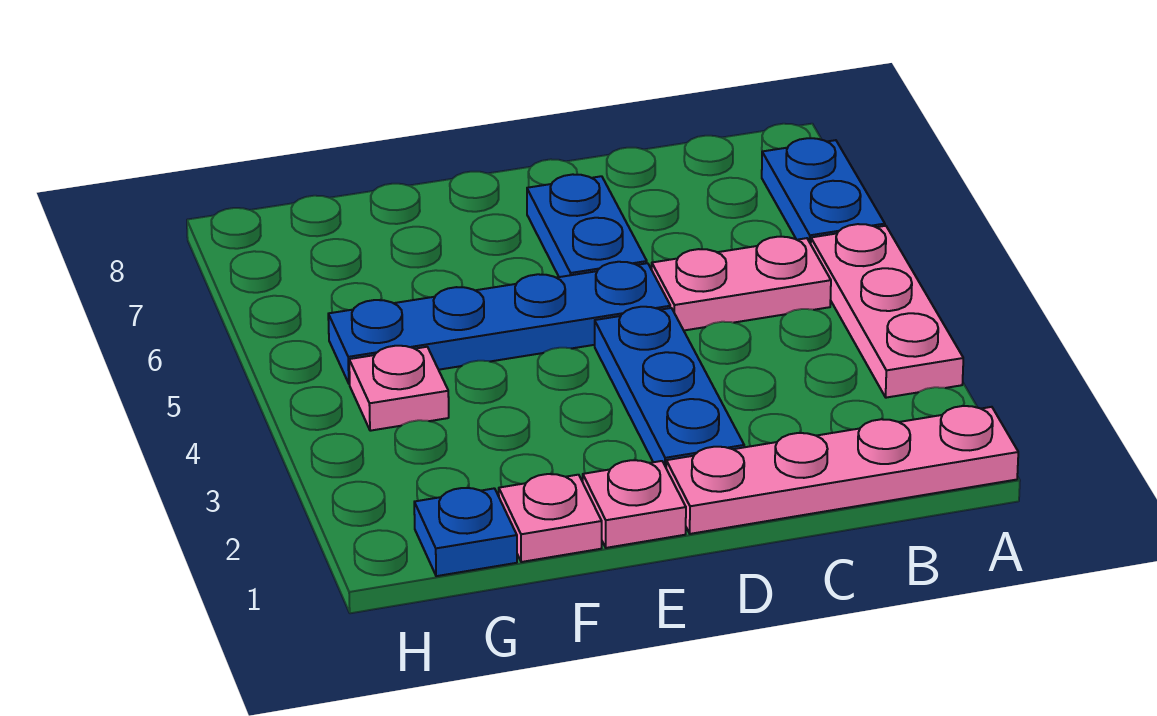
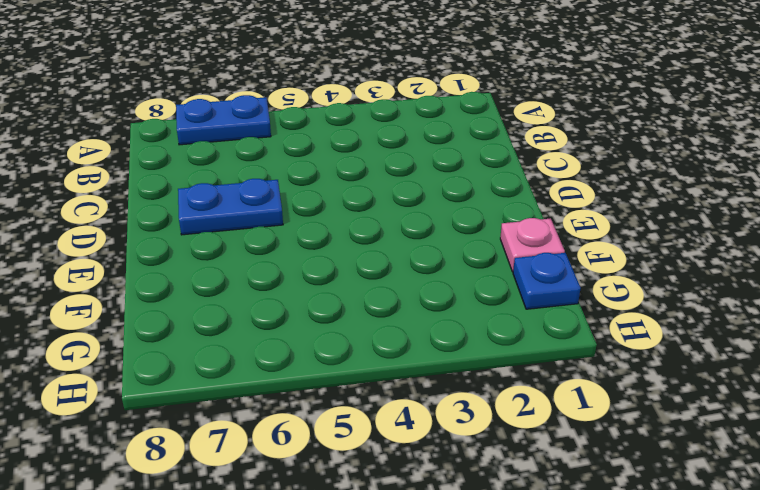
none -> pink 1x4 plate [666,406,1018,534]
none -> pink 1x3 plate [811,224,963,398]

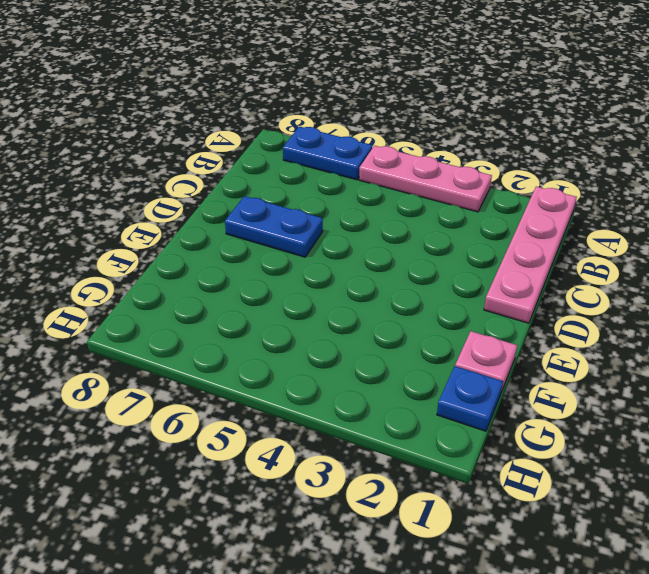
none -> pink 1x2 plate [652,237,831,330]
none -> blue 1x3 plate [595,307,744,467]

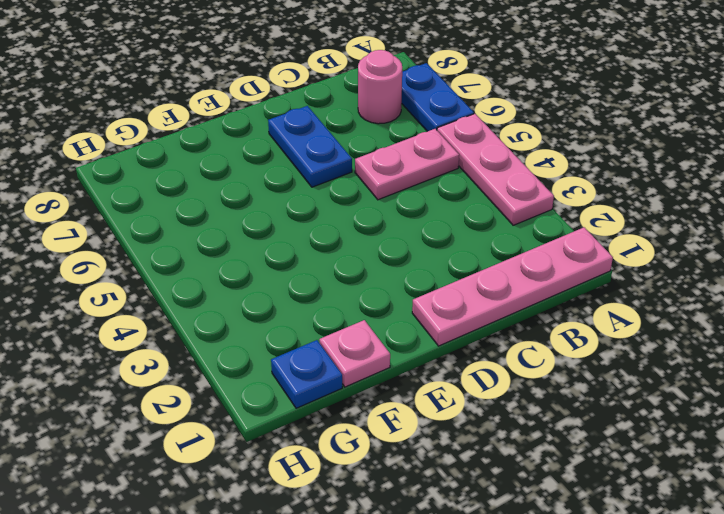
pink 1x1 round brick [358,50,402,124] -> none
none -> blue 1x3 plate [595,307,744,467]
none -> blue 1x4 plate [328,262,670,384]

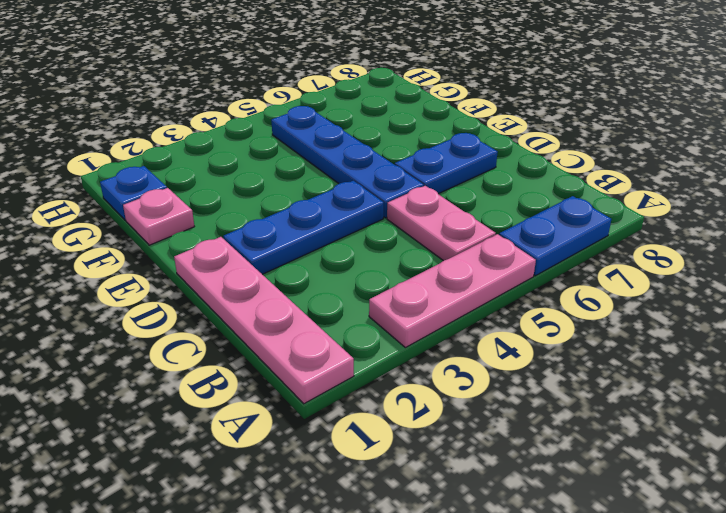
none -> pink 1x1 plate [583,460,686,548]
none -> pink 1x1 plate [349,346,449,431]

